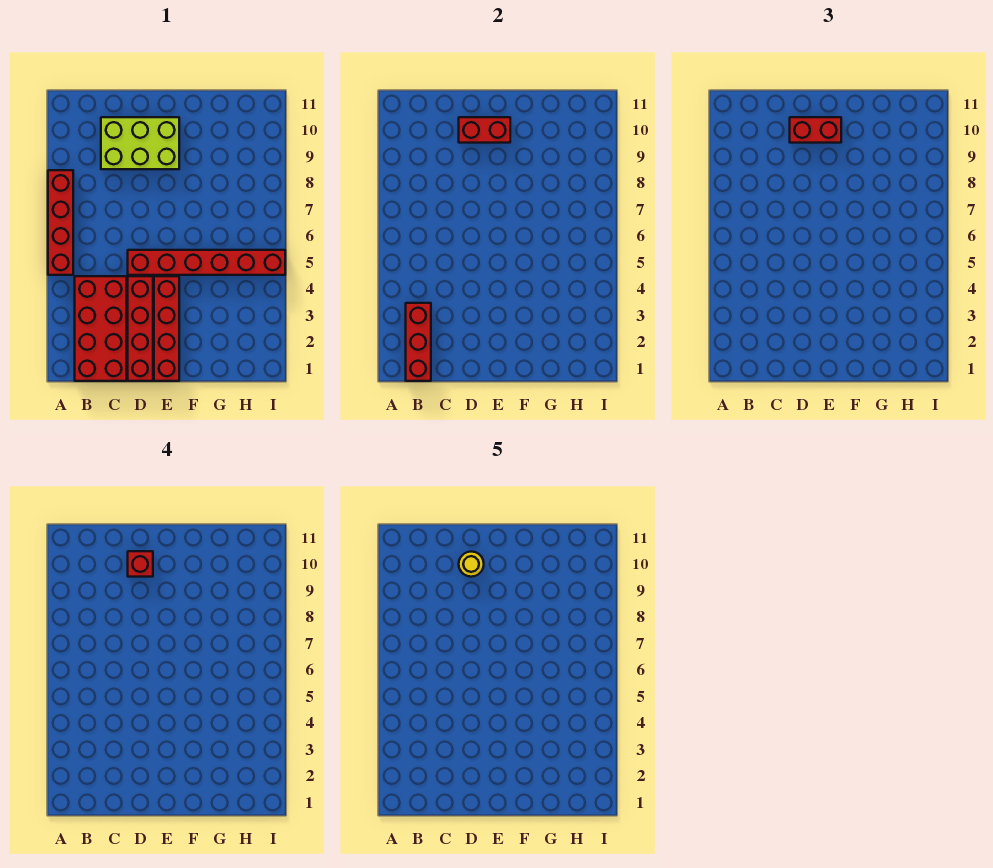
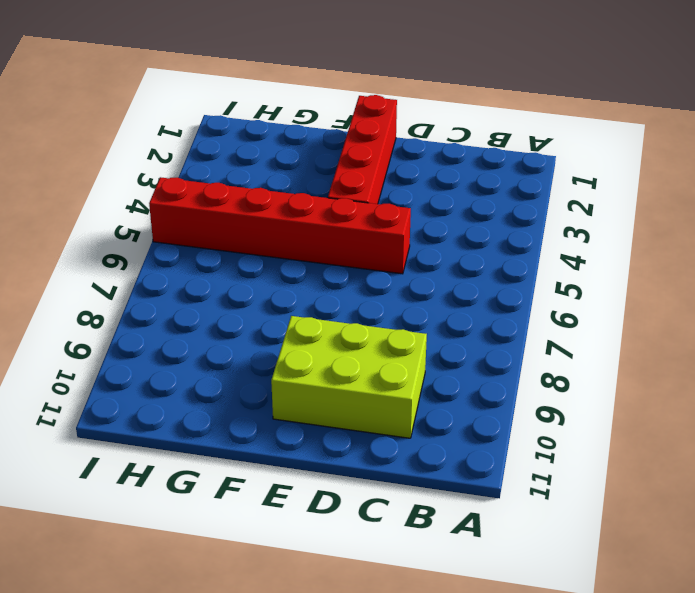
none -> red 1x4 brick [48,170,73,275]
none -> red 2x4 brick [75,276,126,381]

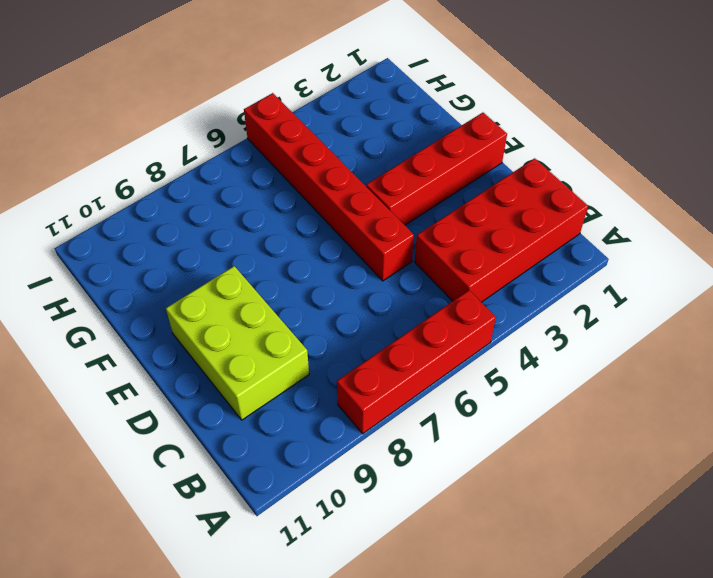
none -> red 1x4 brick [128,276,153,381]
none -> red 1x3 brick [406,303,431,381]

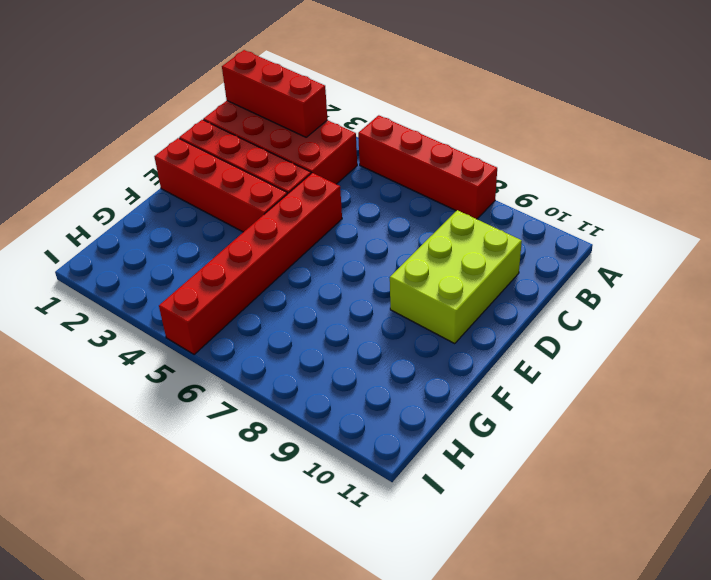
none -> red 1x2 brick [459,117,510,143]
none -> red 1x2 brick [790,117,841,143]

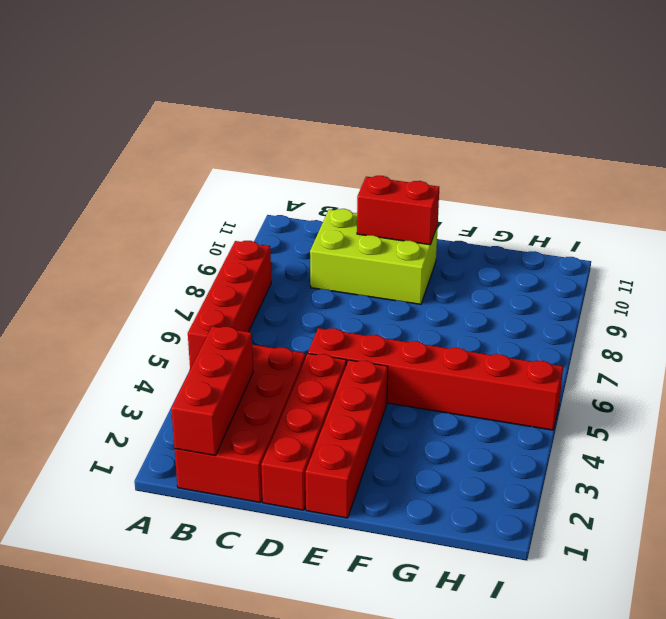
none -> red 1x2 brick [790,117,841,143]
none -> red 1x1 brick [128,551,153,577]

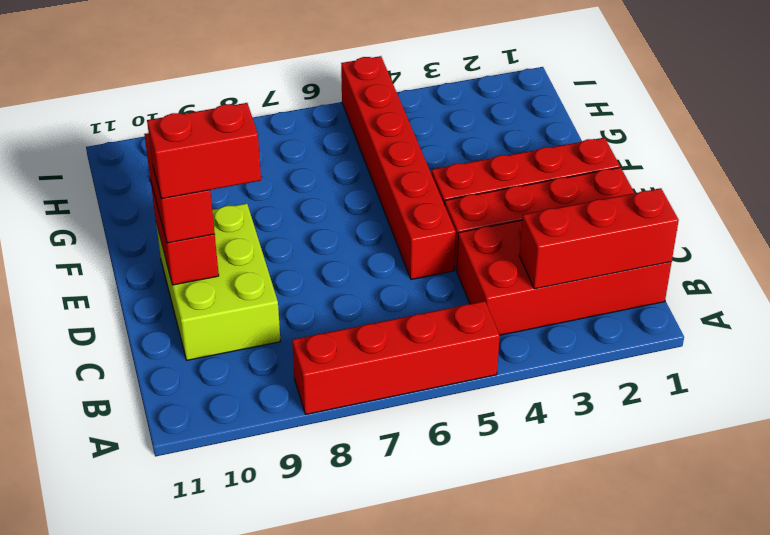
red 1x2 brick [147,103,261,199] -> red 1x1 brick [128,551,153,577]
none -> yellow 1x1 round brick [459,552,484,577]

